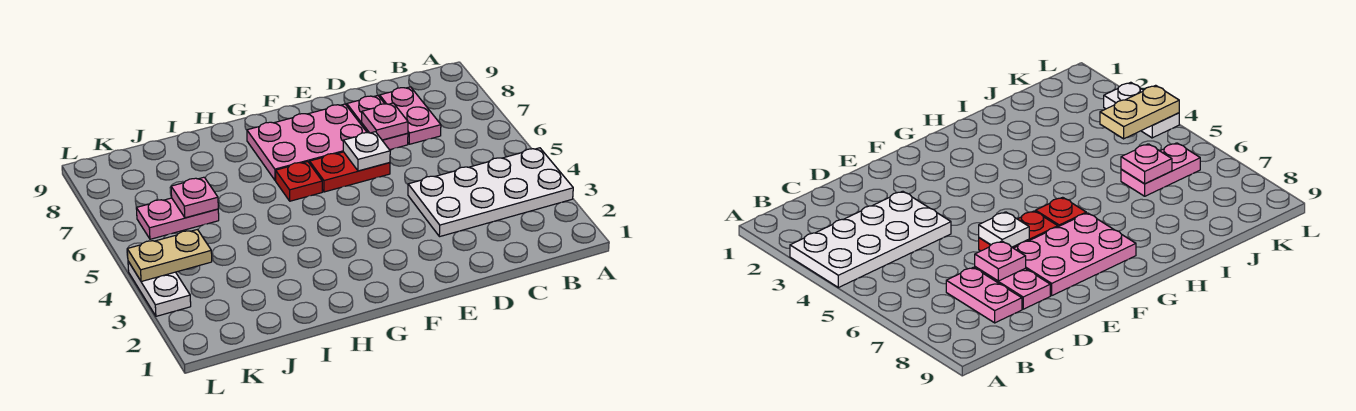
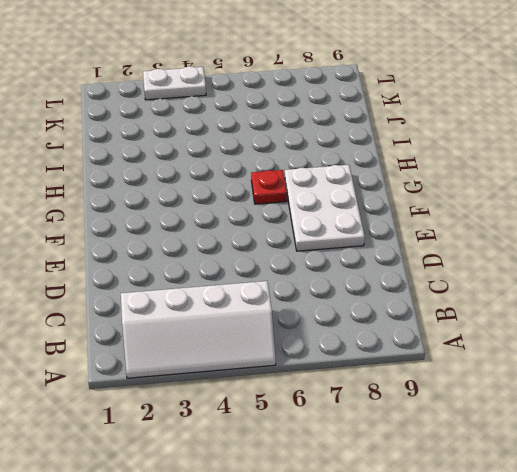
white 2x4 slope [121,281,276,378] -> white 2x4 plate [408,148,573,237]
white 2x3 plate [285,165,365,251] -> pink 2x3 plate [247,104,367,181]
none -> pink 1x2 plate [380,87,441,144]
none -> pink 1x2 plate [347,96,408,150]
none -> red 1x2 plate [310,152,390,192]

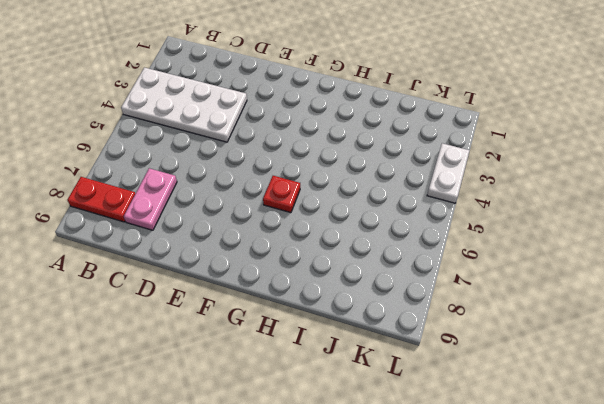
red 1x2 plate [67,177,135,222] -> red 1x2 plate moved to [310,152,390,192]
none -> pink 1x2 plate [347,96,408,150]
none -> pink 2x3 plate [247,104,367,181]
none -> pink 1x2 plate [136,198,219,239]

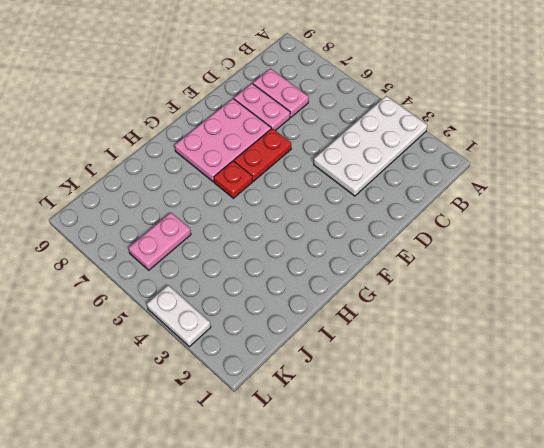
none -> pink 1x1 plate [362,103,408,140]
none -> white 1x1 plate [343,132,390,171]
none -> pink 1x1 plate [171,177,218,218]

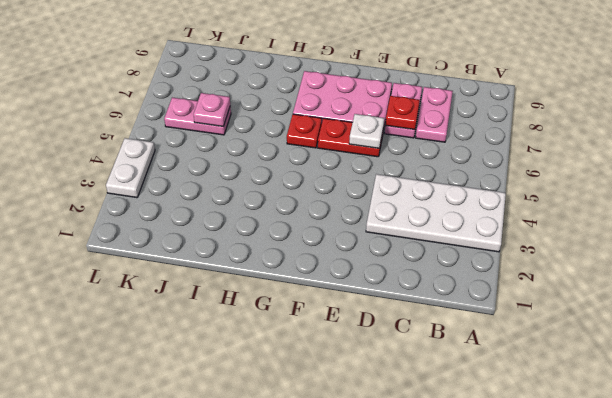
red 1x1 plate [385,96,420,130] -> pink 1x1 plate [362,103,408,140]
none -> tan 1x2 plate [127,230,212,282]

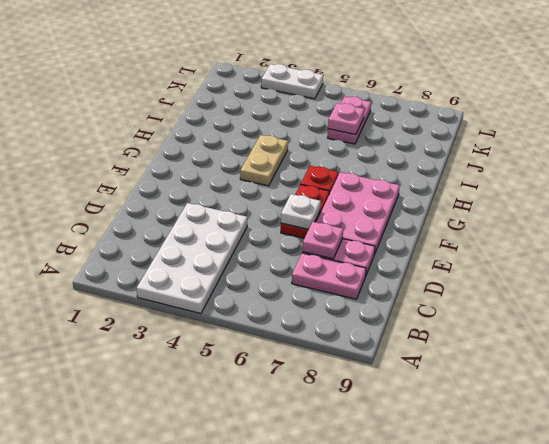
tan 1x2 plate [240,135,288,186] -> tan 1x2 plate moved to [127,230,212,282]

